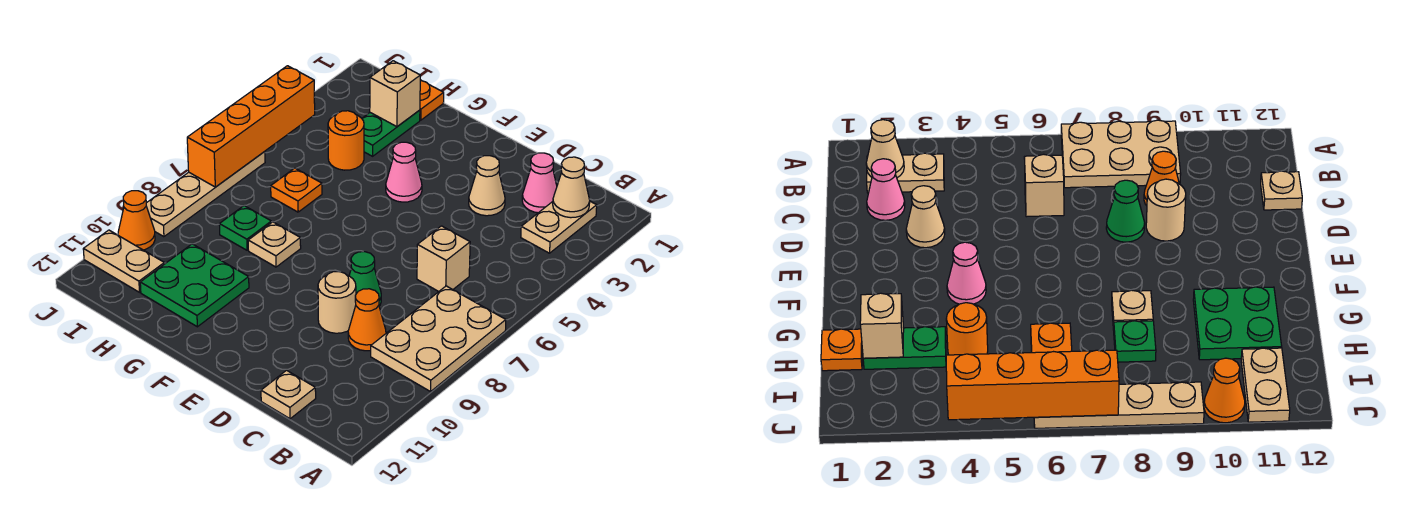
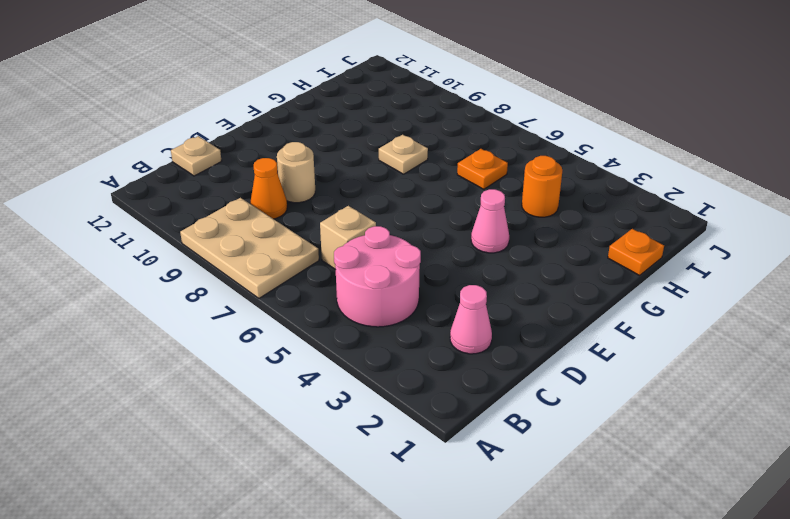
pink 2x2 round brick [334,226,421,327] -> none
none -> tan 1x2 plate [521,201,597,253]
none -> tan 1x1 cone [469,156,505,216]
none -> green 1x1 cone [349,252,381,306]

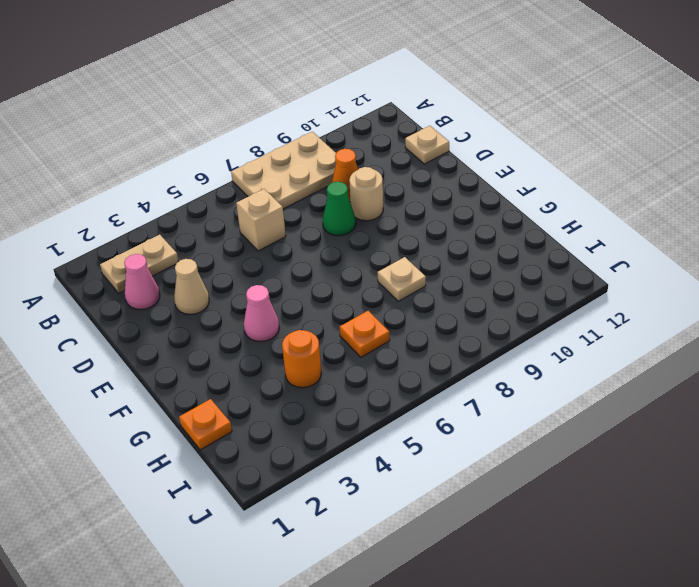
none -> green 2x2 plate [140,244,249,327]
none -> green 1x2 plate [362,110,420,156]
none -> green 1x1 plate [219,206,271,250]

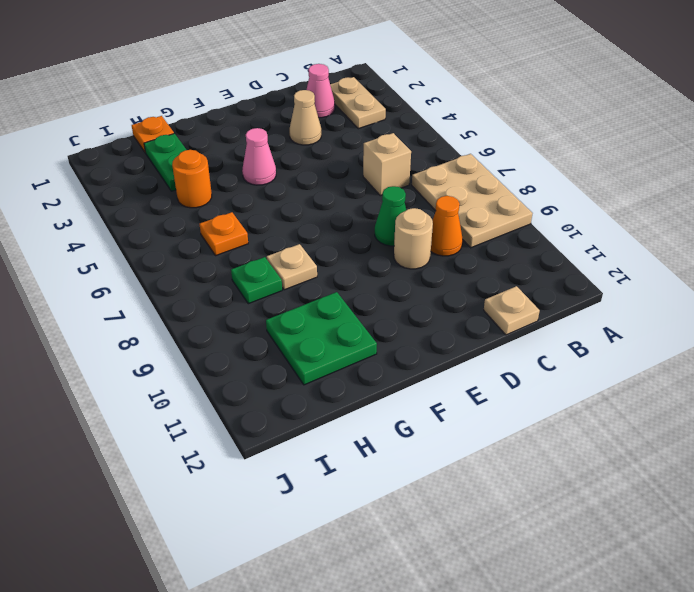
none -> tan 1x2 plate [83,230,164,292]
none -> tan 1x4 plate [146,152,265,237]
none -> orange 1x1 cone [118,191,155,250]

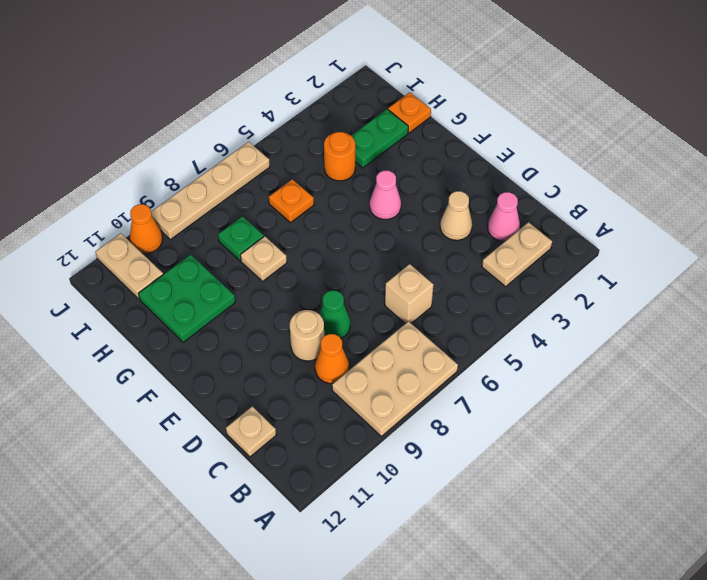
none -> tan 1x1 cone [553,157,590,218]
none -> tan 1x1 brick [370,61,420,127]
none -> orange 1x4 brick [187,66,315,187]

